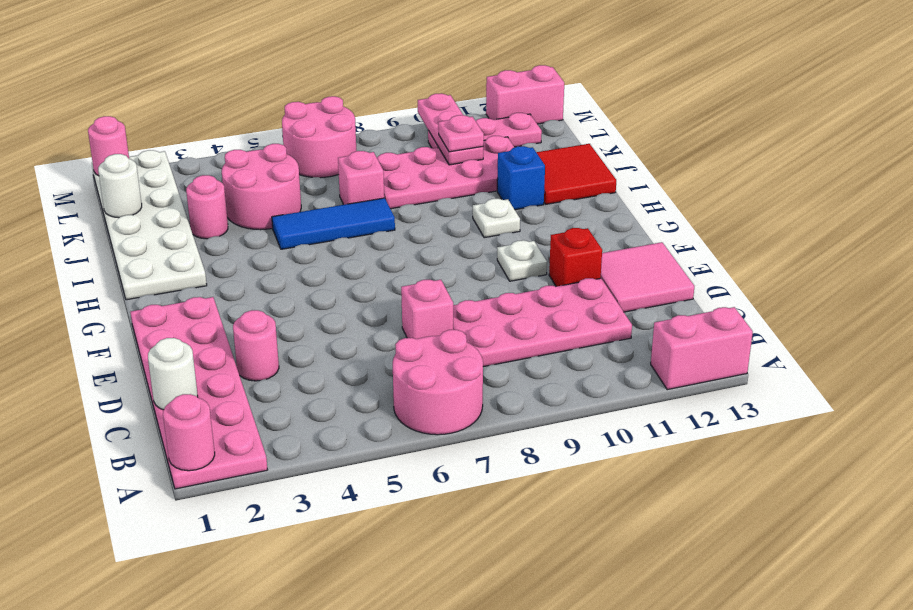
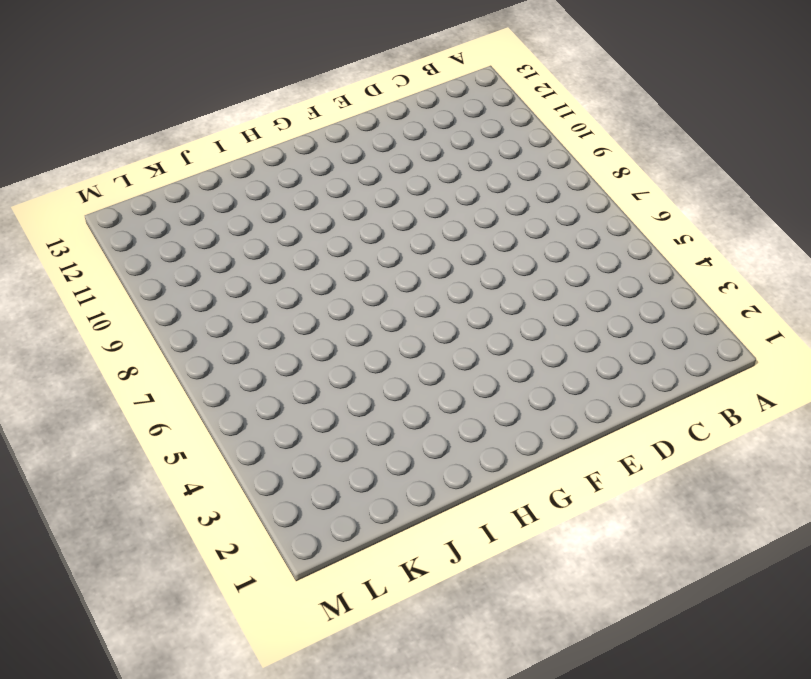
none -> pink 2x6 plate [131,297,267,489]
none -> pink 2x2 round brick [393,330,483,435]
none -> pink 1x2 brick [651,307,753,390]

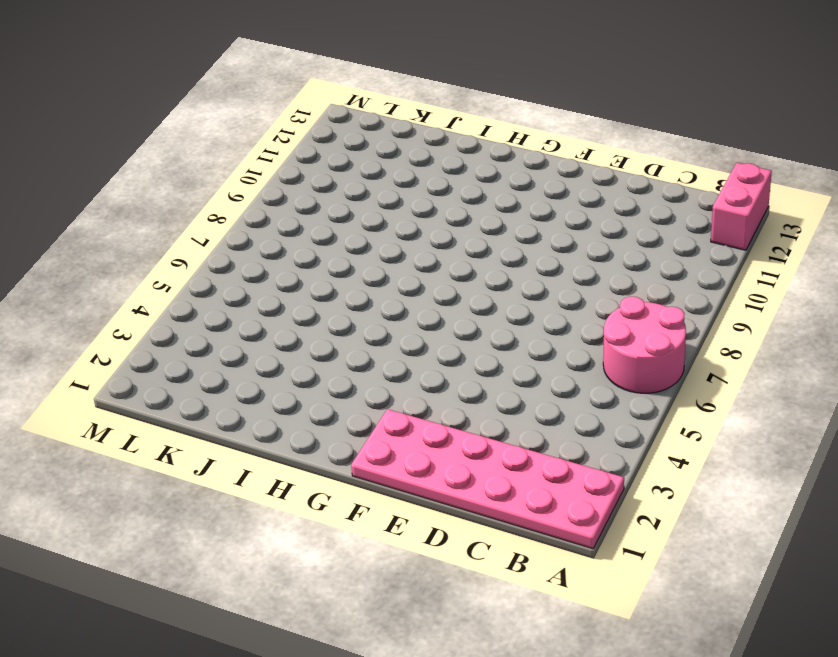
none -> pink 2x4 plate [453,278,632,367]
none -> pink 1x1 round brick [233,310,279,381]
none -> pink 1x1 brick [401,280,453,339]

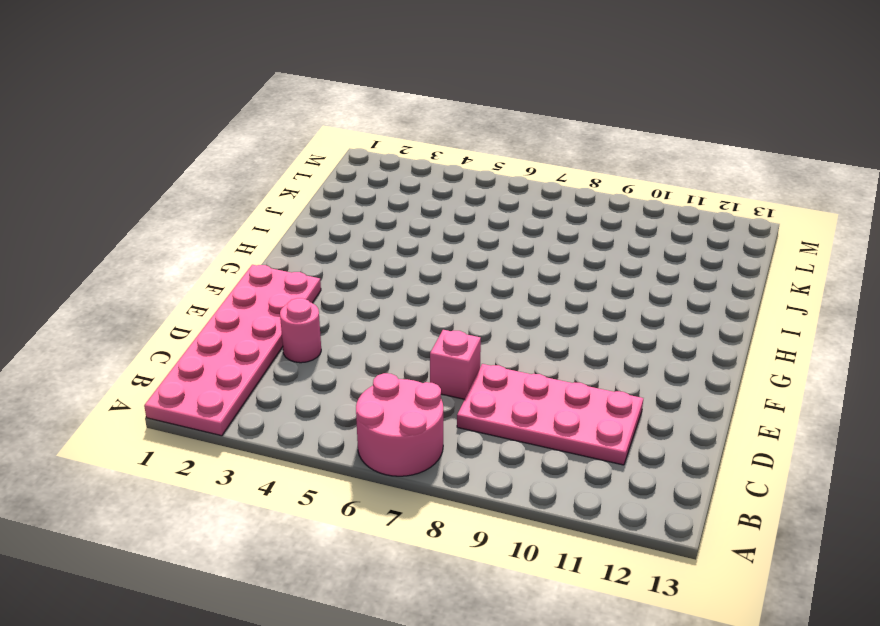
none -> pink 1x2 brick [651,307,753,390]
none -> pink 2x2 tile [601,242,694,312]
none -> red 1x1 brick [549,228,602,287]

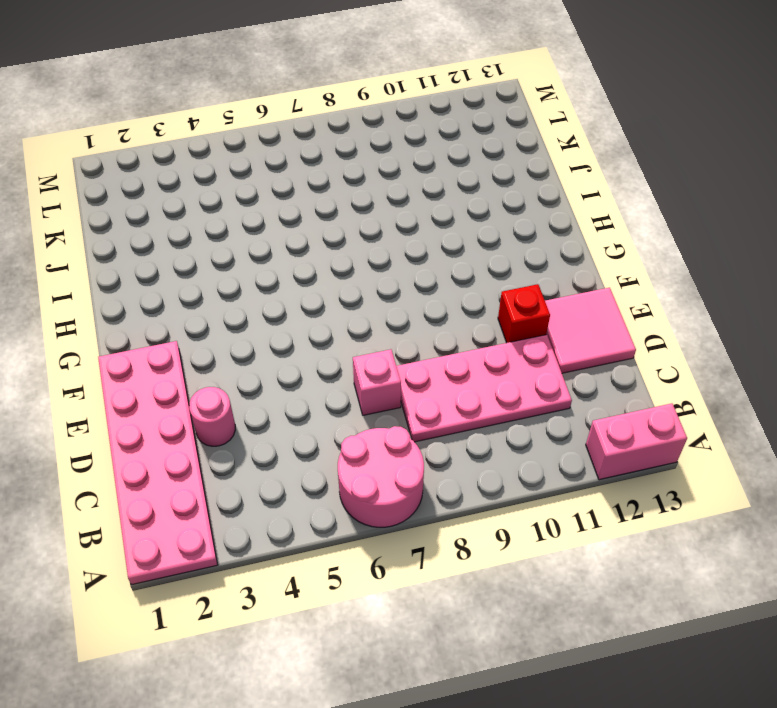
none -> white 1x1 plate [497,240,547,281]
none -> white 2x6 plate [92,150,207,300]
none -> white 1x1 plate [473,199,520,238]

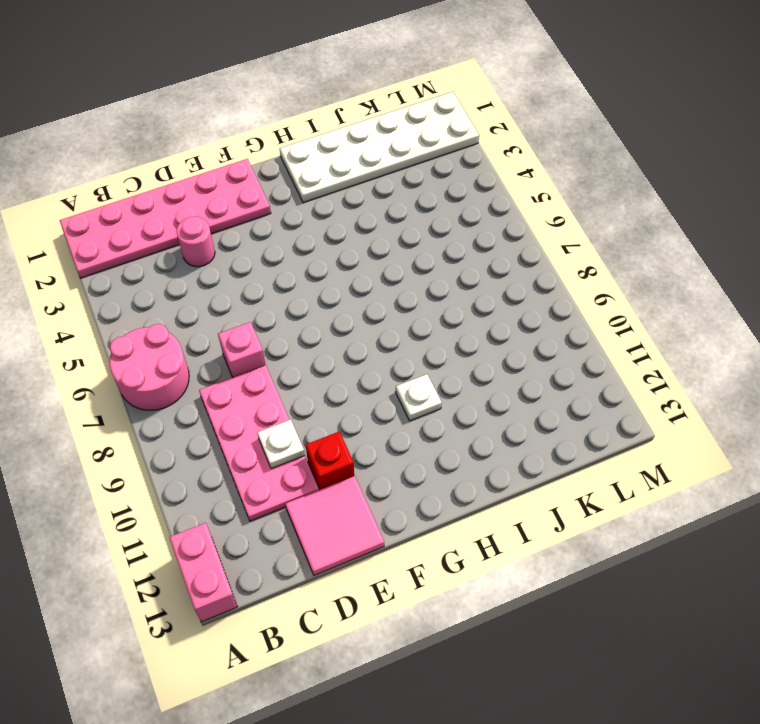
white 1x1 plate [257,420,305,469] -> white 1x1 plate moved to [497,240,547,281]
none -> blue 1x3 tile [272,198,395,249]
none -> blue 1x1 brick [497,146,545,210]
none -> red 2x2 tile [536,144,616,204]

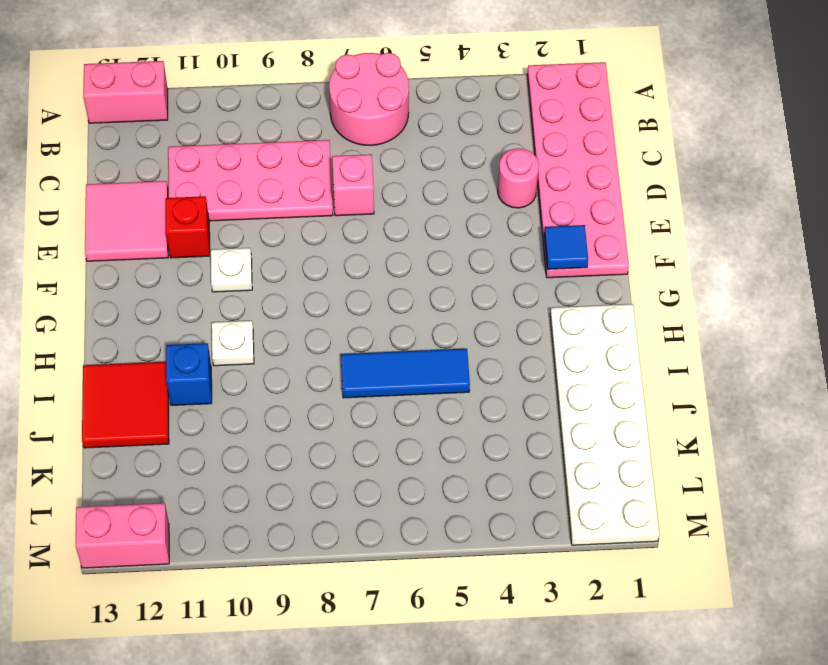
blue 1x1 tile [544,225,588,269] -> none
none -> pink 1x1 round brick [186,175,228,239]
none -> pink 2x2 round brick [222,144,301,230]
none -> pink 1x1 brick [338,151,384,205]

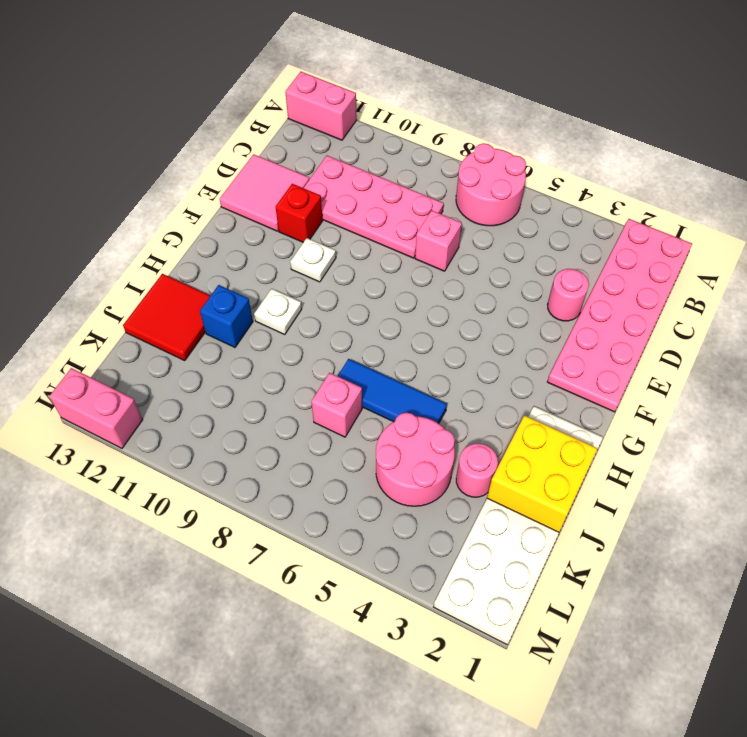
yellow 2x2 brick [487,415,598,532] -> none
none -> pink 2x4 plate [377,136,514,209]
none -> pink 2x2 round brick [282,96,356,178]
none -> pink 1x3 plate [428,113,542,149]

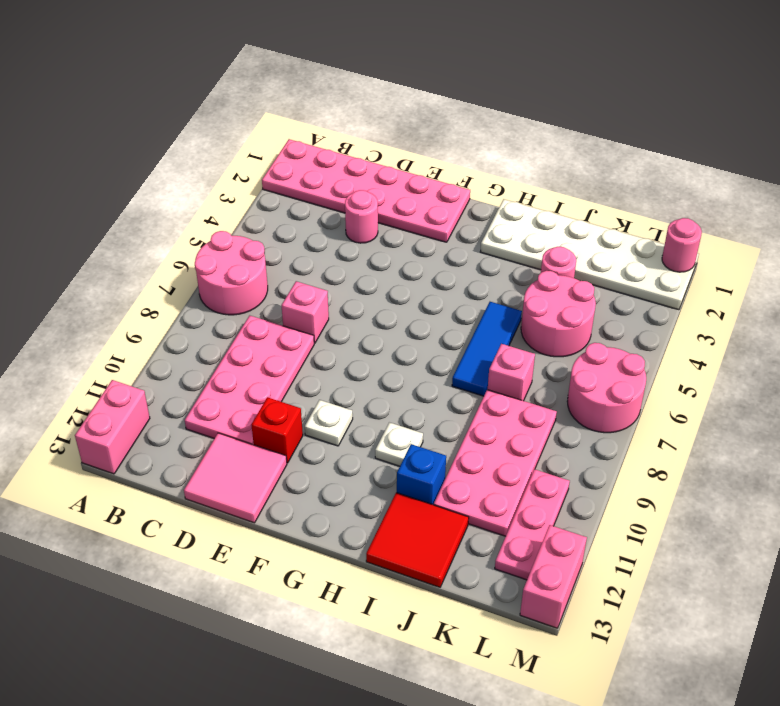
none -> pink 1x1 round brick [163,394,215,471]
none -> white 1x1 round brick [148,338,198,410]
none -> white 1x1 round brick [98,154,142,218]

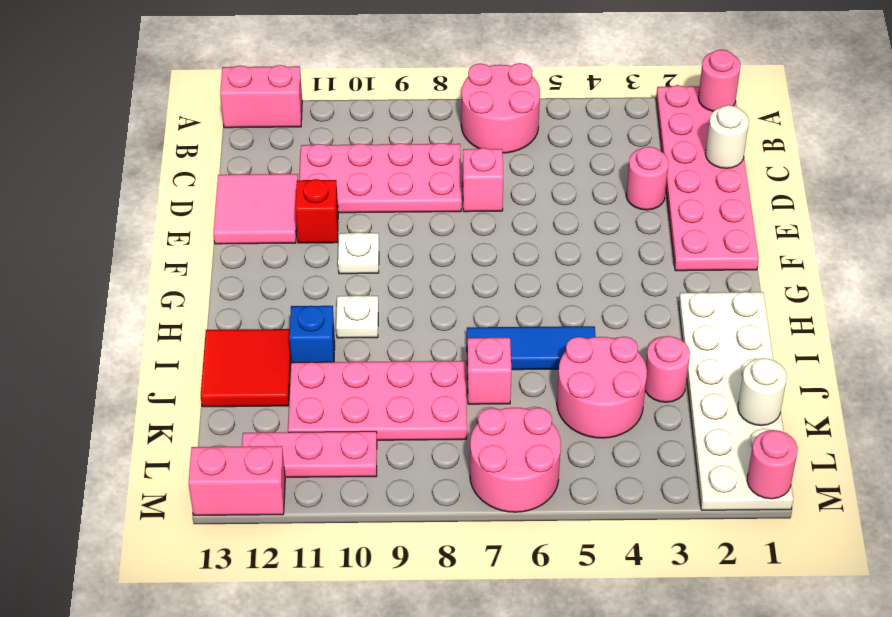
none -> pink 1x3 plate [418,93,483,165]
none -> pink 1x1 plate [438,115,484,152]

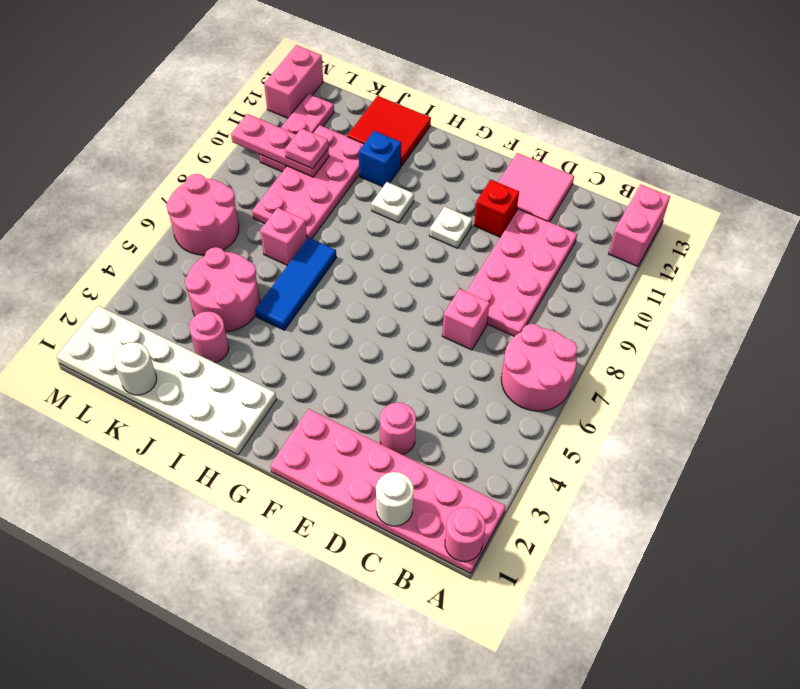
none -> pink 1x1 round brick [88,116,129,176]

